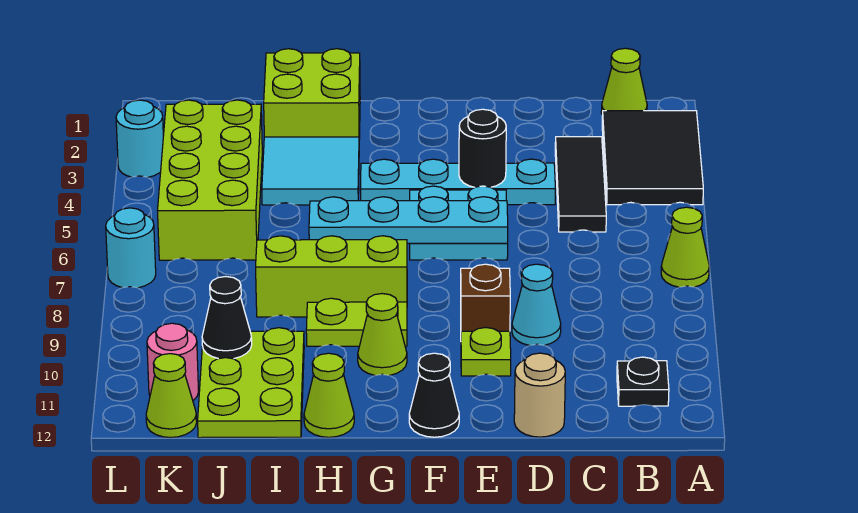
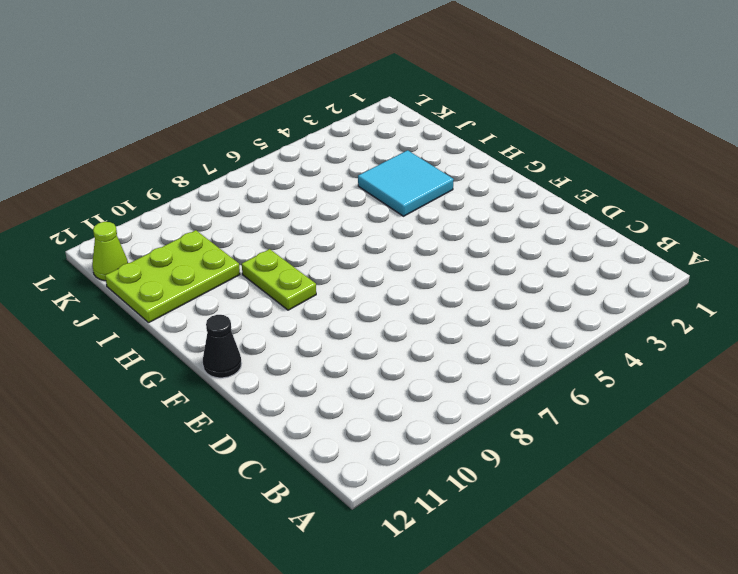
none -> black 2x3 tile [602,111,703,205]
none -> lime 1x1 cone [661,207,709,287]
none -> lime 1x1 cone [601,48,647,115]

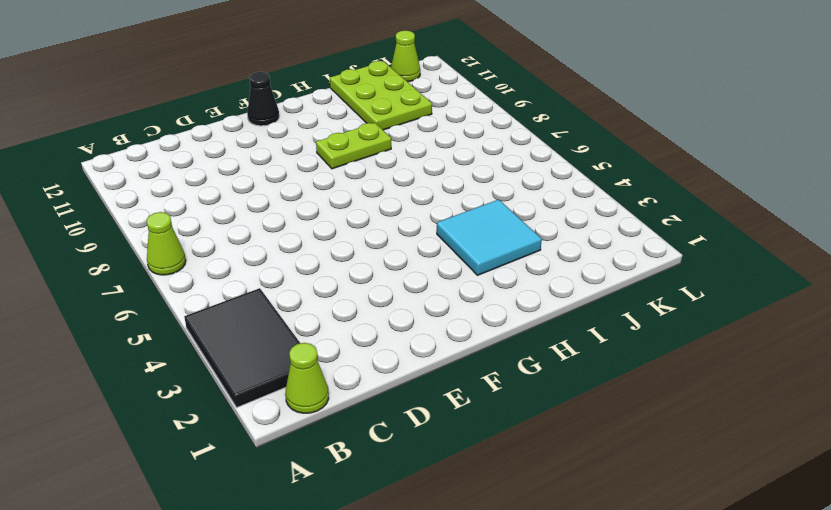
none -> black 1x1 plate [617,357,669,406]
none -> black 1x3 tile [555,137,606,232]
none -> cyan 1x4 plate [360,159,555,205]

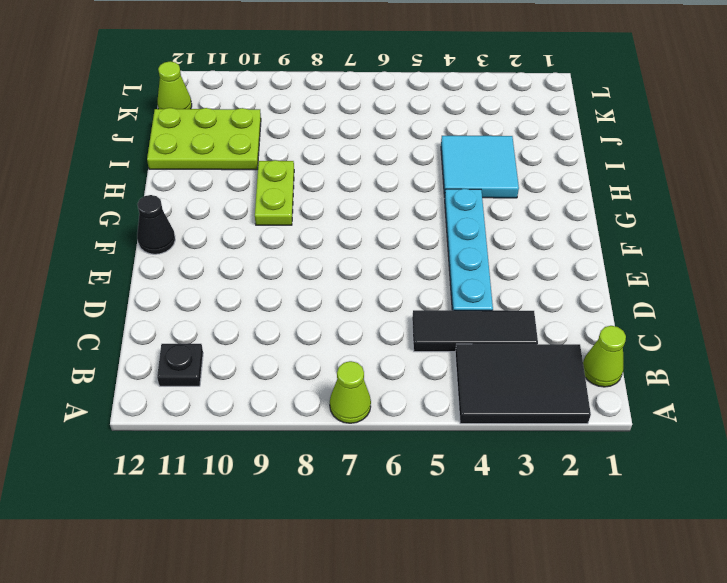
none -> cyan 1x1 cone [512,264,561,345]
none -> tan 1x1 round brick [514,353,565,437]
none -> cyan 2x2 plate [410,186,508,260]

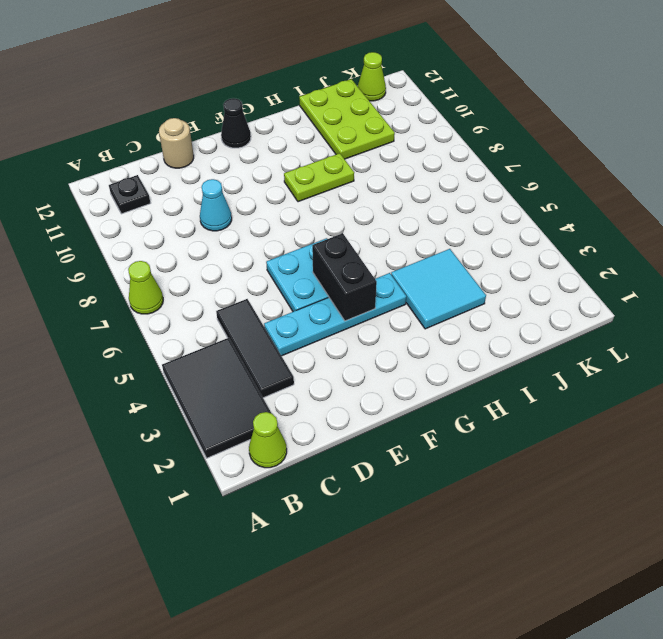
black 1x2 brick [312,233,377,321] -> none
none -> brown 1x1 brick [461,264,510,331]
none -> lime 1x1 plate [461,328,511,376]
none -> lime 1x3 brick [256,236,407,317]

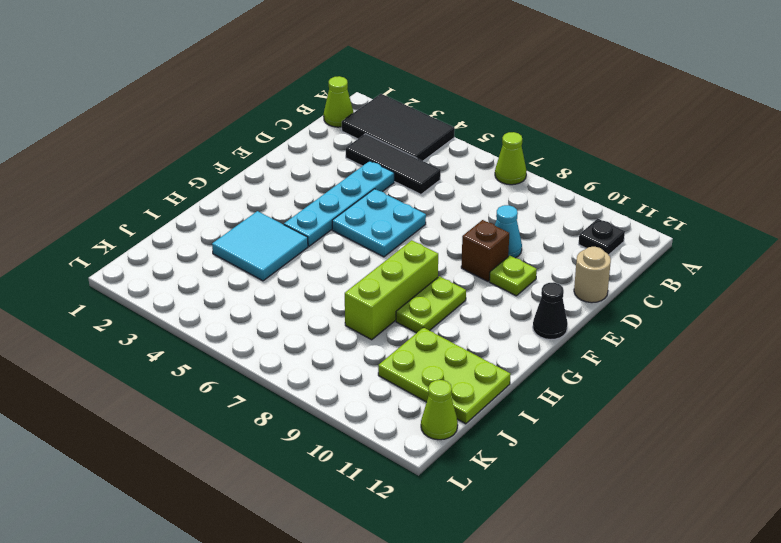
none -> lime 1x1 cone [358,294,407,375]
none -> lime 2x2 brick [264,49,360,139]
none -> lime 1x1 cone [304,353,354,437]

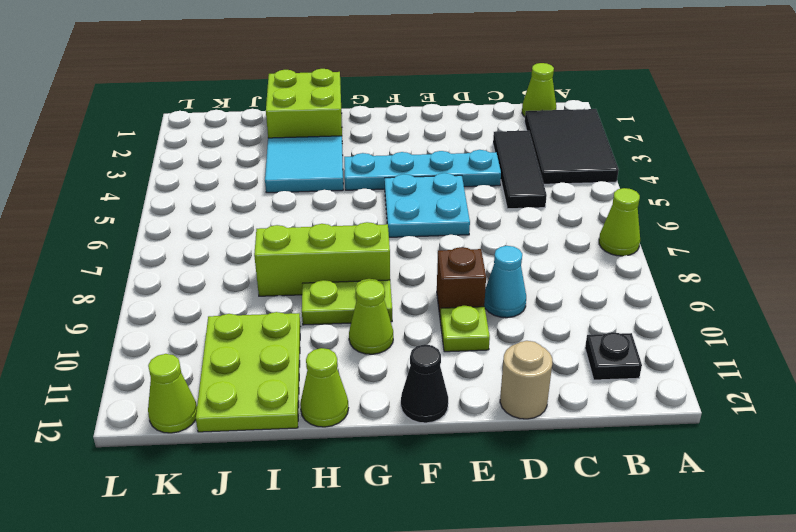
none -> lime 2x4 brick [158,100,262,260]
none -> pink 1x1 round brick [147,323,199,400]
none -> cyan 1x1 round brick [116,100,163,178]

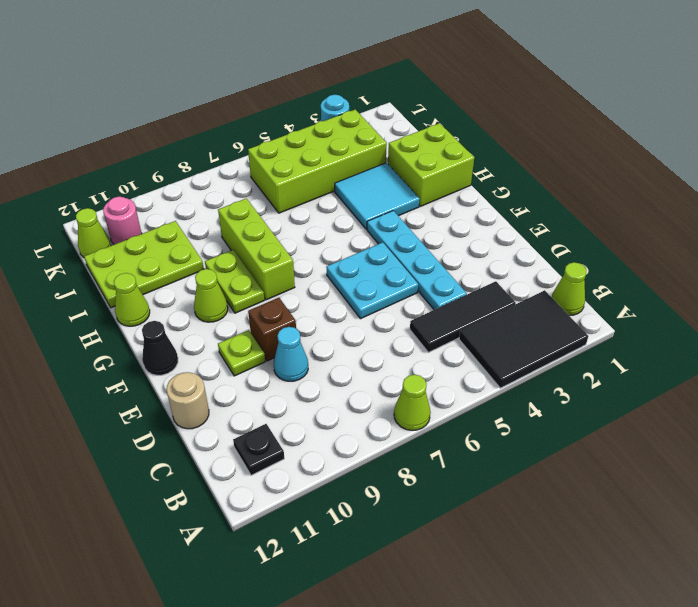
none -> cyan 1x1 round brick [106,208,156,288]
none -> black 1x1 round brick [459,109,506,187]
none -> cyan 1x4 plate [309,197,508,243]

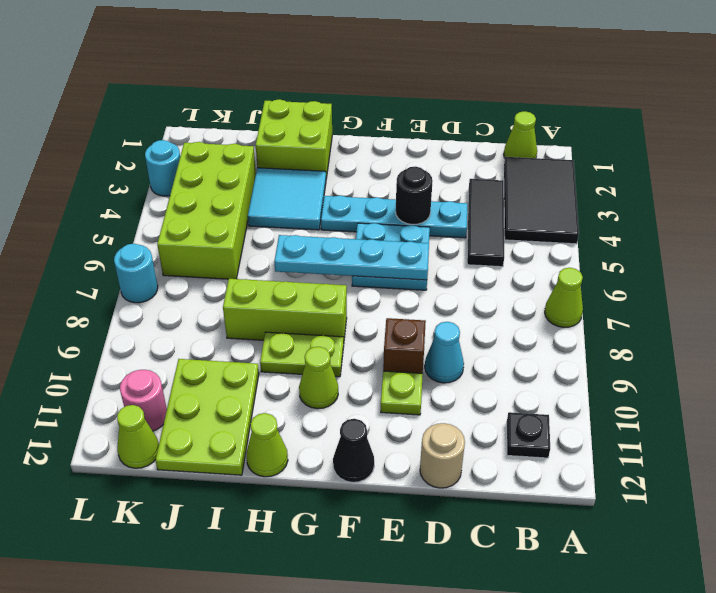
none -> black 1x1 cone [202,277,252,359]

